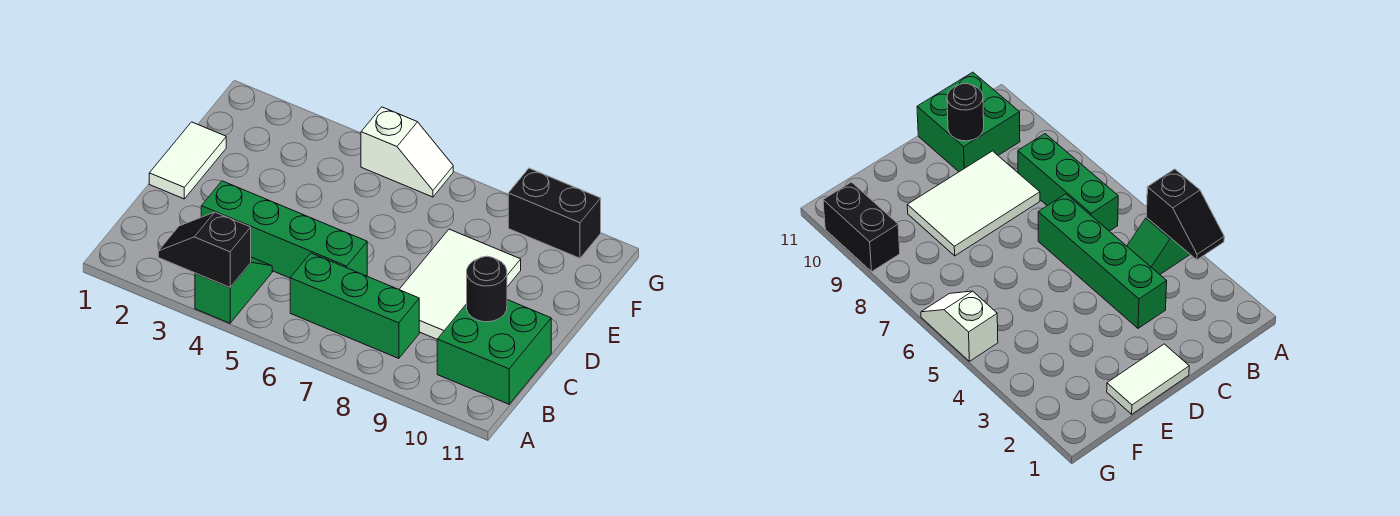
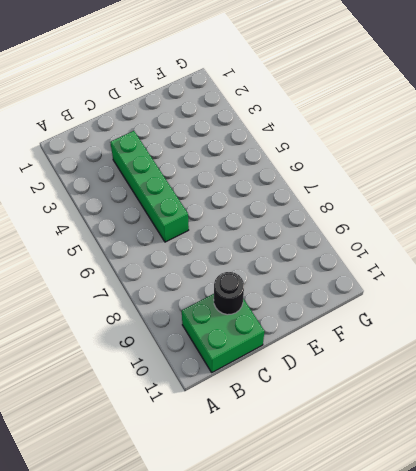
none -> green 1x2 slope [195,257,272,323]
none -> green 1x3 brick [290,253,419,358]

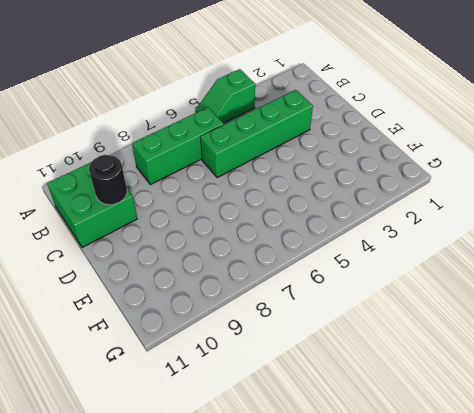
green 1x2 slope [195,69,255,123] -> green 1x2 slope turned to [195,257,272,323]
none -> white 2x3 tile [399,229,521,339]
none -> white 1x2 tile [149,122,226,199]

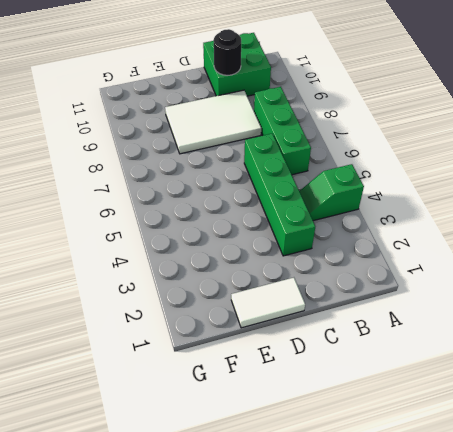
none -> white 1x2 slope [361,107,453,197]
none -> black 1x2 brick [508,168,601,258]

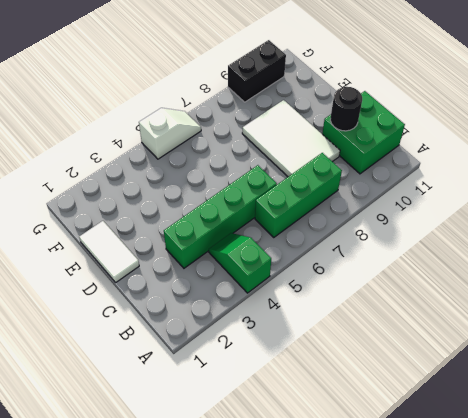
none -> black 1x2 slope [158,212,251,287]

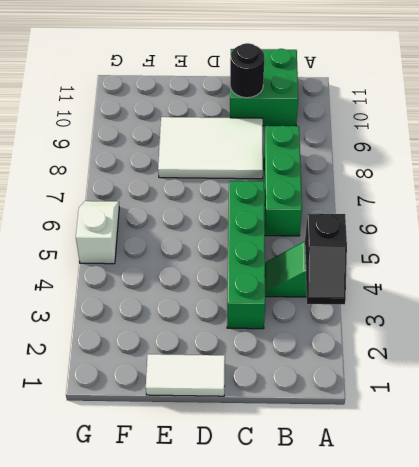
none -> black 1x2 brick [508,168,601,258]

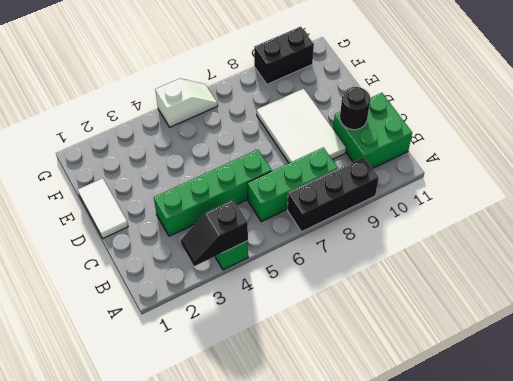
black 1x3 brick [287,157,379,232] -> none

